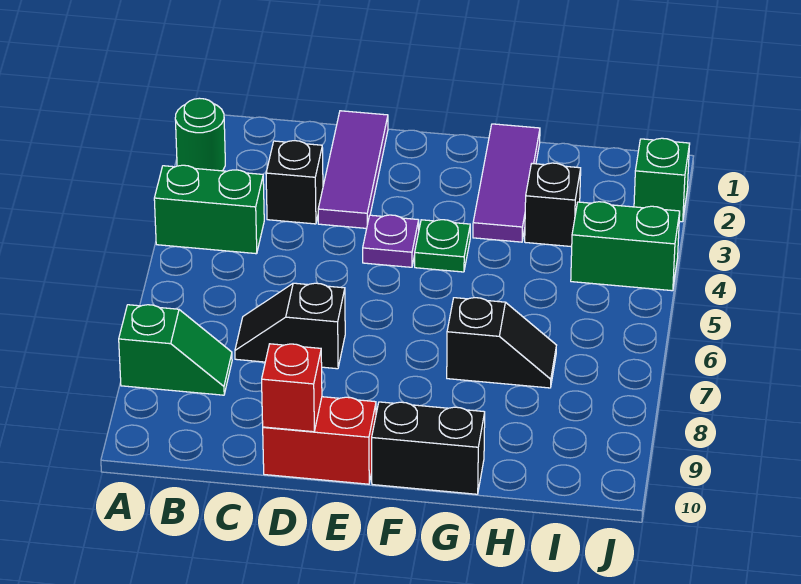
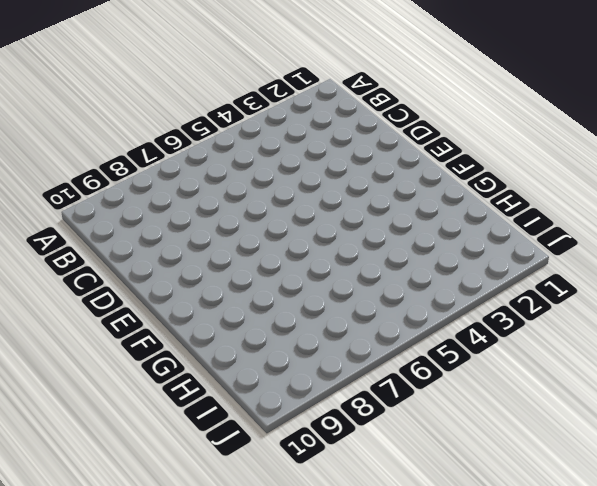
none -> green 1x1 round brick [175,98,225,171]
none -> green 1x2 brick [154,165,264,254]
none -> green 1x2 slope [119,305,232,395]

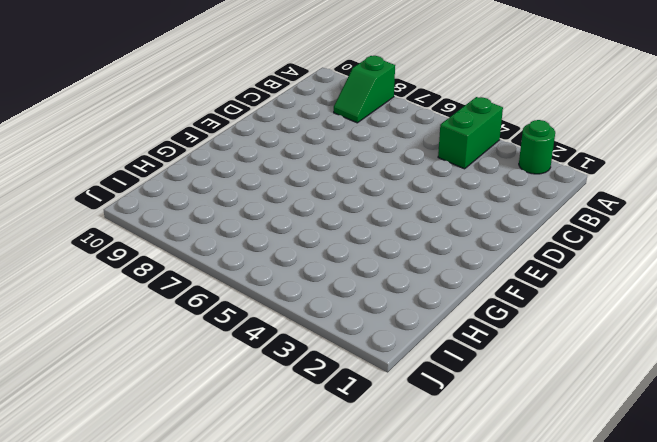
none -> black 1x1 brick [266,141,323,224]
none -> black 1x2 slope [235,283,345,369]
none -> purple 1x3 tile [318,111,388,228]

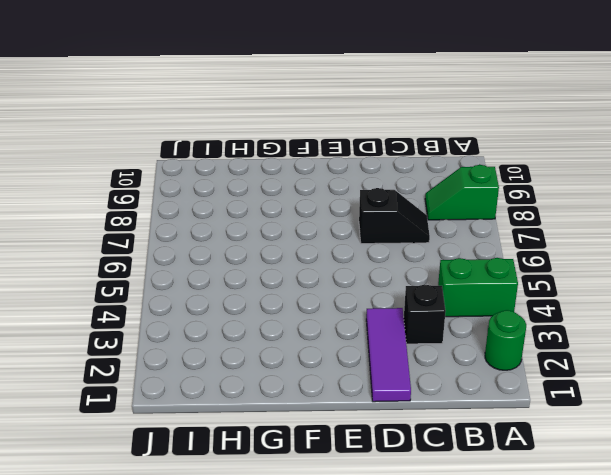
none -> red 1x2 brick [263,397,376,484]
none -> purple 1x1 plate [363,215,419,267]
none -> green 1x1 plate [415,220,470,272]

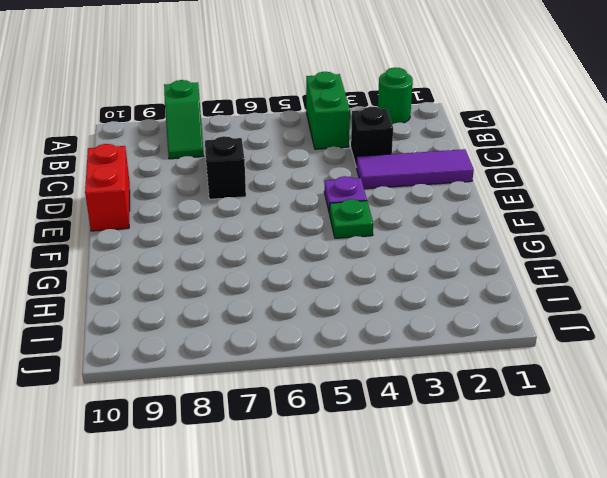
none -> black 1x2 brick [372,402,485,494]
none -> purple 1x3 tile [473,124,540,242]
none -> black 1x2 slope [447,298,556,388]

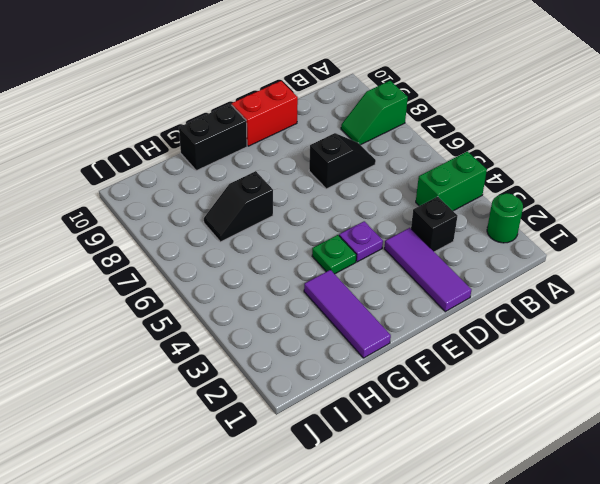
none -> black 1x1 brick [525,163,581,247]
none -> green 1x2 brick [571,202,680,291]
none -> green 1x1 brick [634,138,690,222]

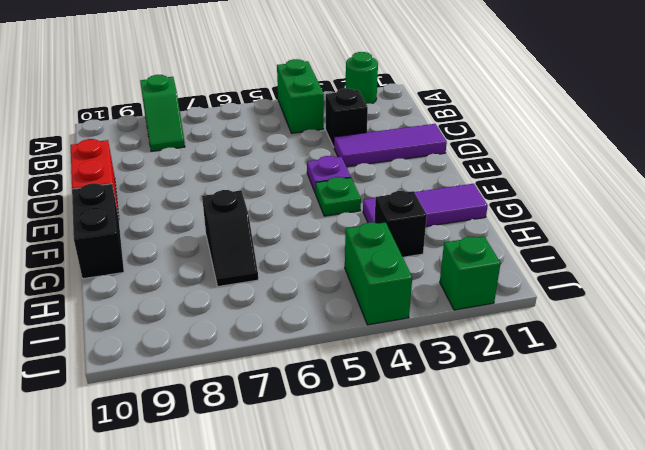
none -> black 1x2 slope [235,283,345,369]
none -> red 1x1 brick [262,344,322,432]

